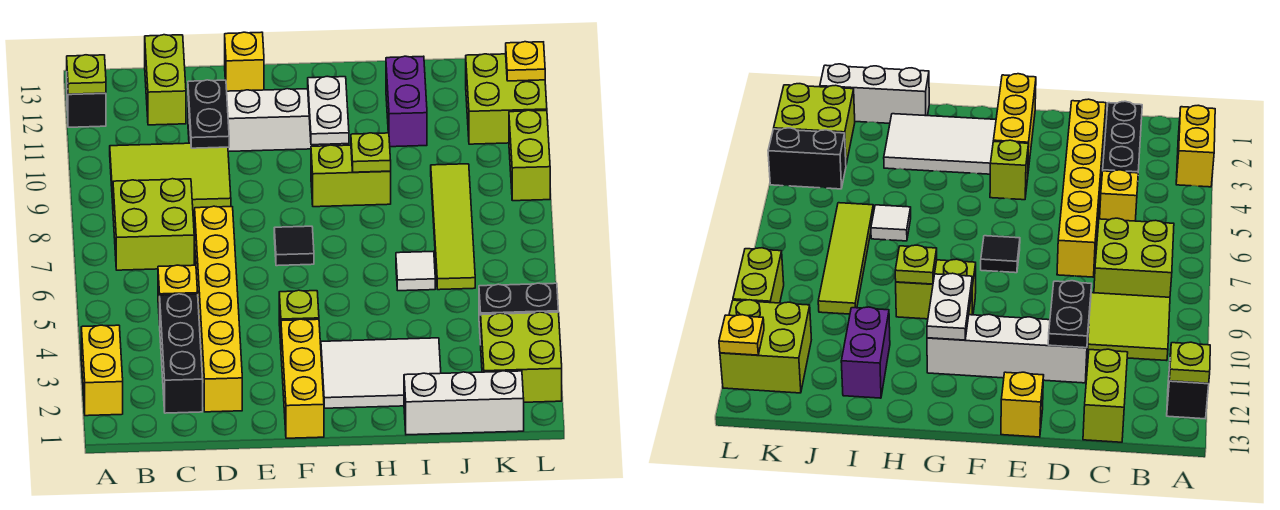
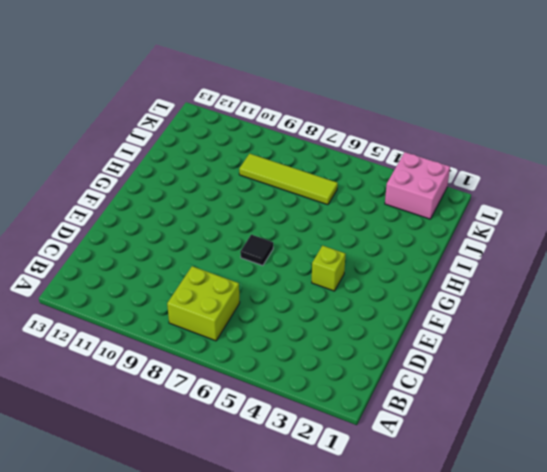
pink 2x2 brick [385,152,450,219] -> lime 2x2 brick [481,312,562,402]
none -> yellow 1x2 brick [81,325,123,416]
none -> black 1x1 brick [67,83,106,127]
none -> lime 2x3 tile [110,143,231,210]

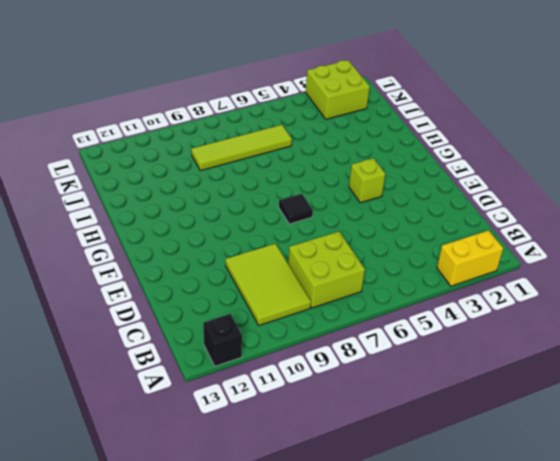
none -> black 1x3 brick [160,294,203,413]
none -> yellow 1x1 brick [158,265,198,325]
none -> lime 1x2 brick [145,35,186,125]

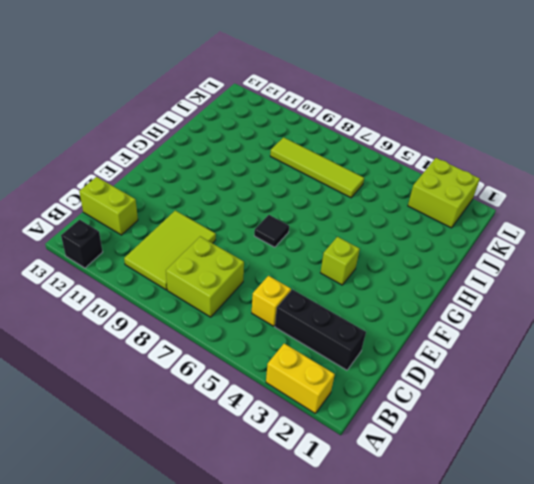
none -> yellow 1x6 brick [195,206,242,412]
none -> white 1x4 brick [188,89,347,152]
none -> yellow 1x1 brick [225,32,264,91]

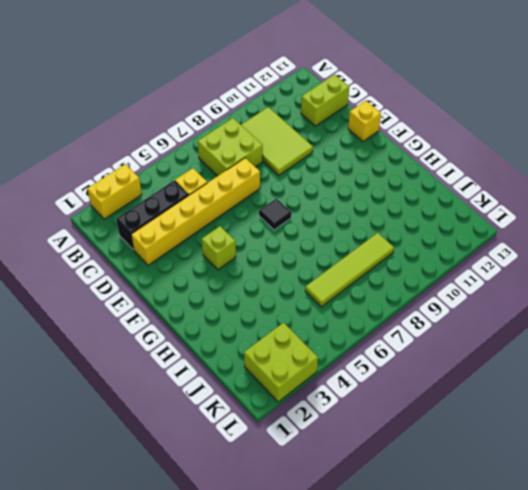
none -> black 1x1 brick [67,83,106,127]
none -> white 1x4 brick [188,89,347,152]
none -> yellow 1x3 brick [281,319,324,438]

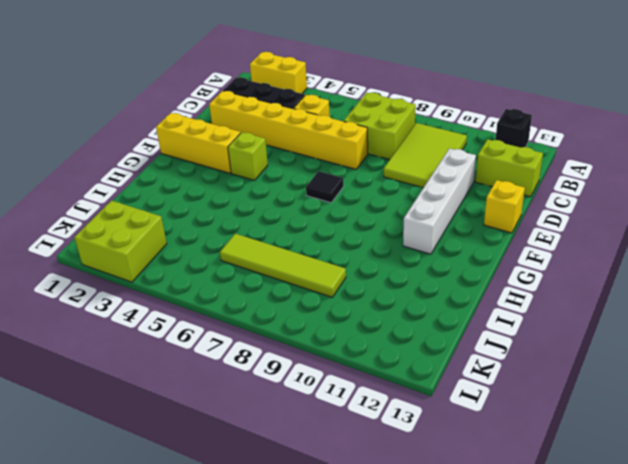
none -> white 2x3 tile [321,338,441,408]
none -> lime 1x2 brick [311,145,391,207]
none -> white 1x3 brick [404,371,524,435]

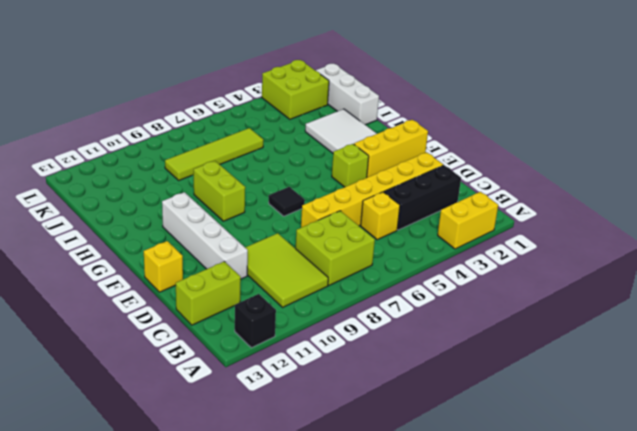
none -> white 1x1 tile [396,251,435,291]
none -> purple 1x2 brick [386,56,427,147]
none -> black 1x2 brick [479,283,558,345]

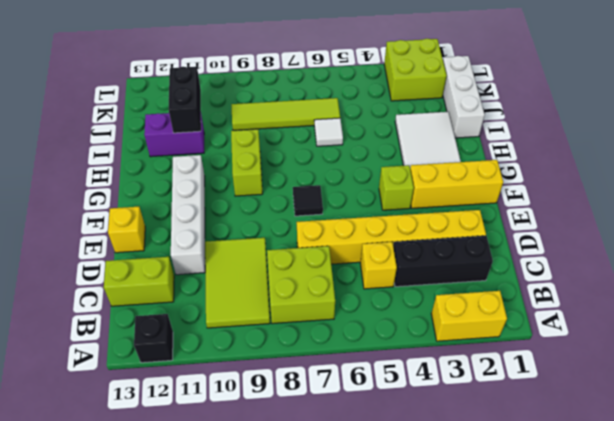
black 1x2 brick [169,67,201,133] -> black 1x2 brick moved to [479,283,558,345]
none -> lime 2x2 brick [466,54,547,144]
none -> lime 1x2 brick [509,110,550,201]
none -> lime 1x1 plate [67,55,106,94]

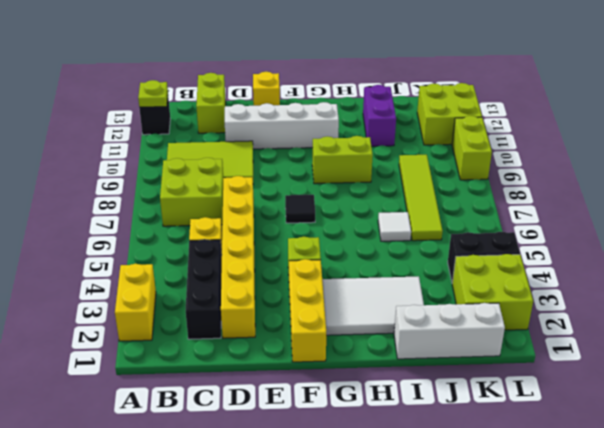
none -> black 1x2 plate [188,80,229,148]
none -> white 1x2 plate [308,76,349,145]
none -> lime 1x1 plate [351,133,391,172]

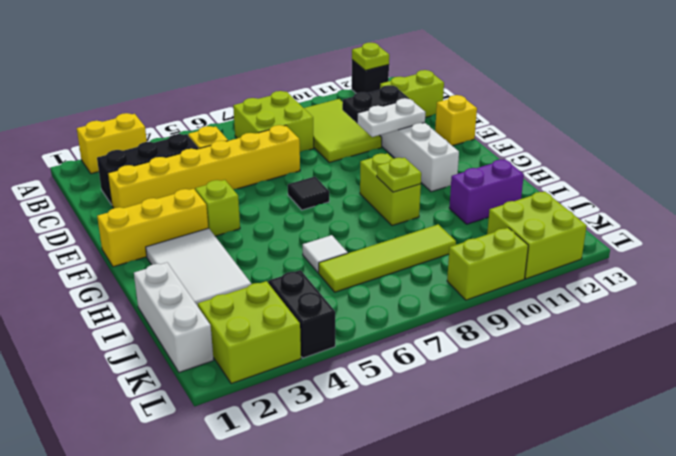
white 1x2 plate [357,98,425,137] -> white 1x2 plate moved to [308,76,349,145]
none -> yellow 1x1 plate [506,42,545,81]

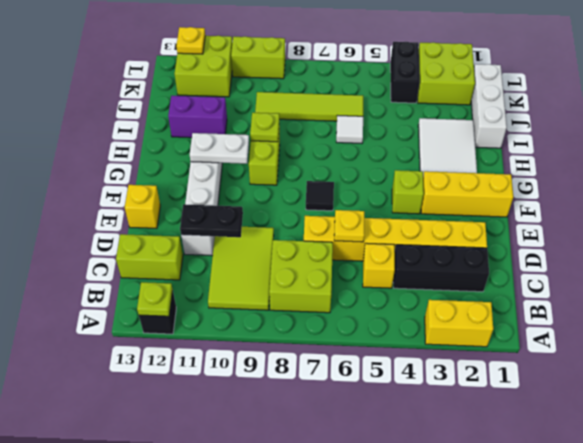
yellow 1x1 plate [334,210,364,242] -> none

